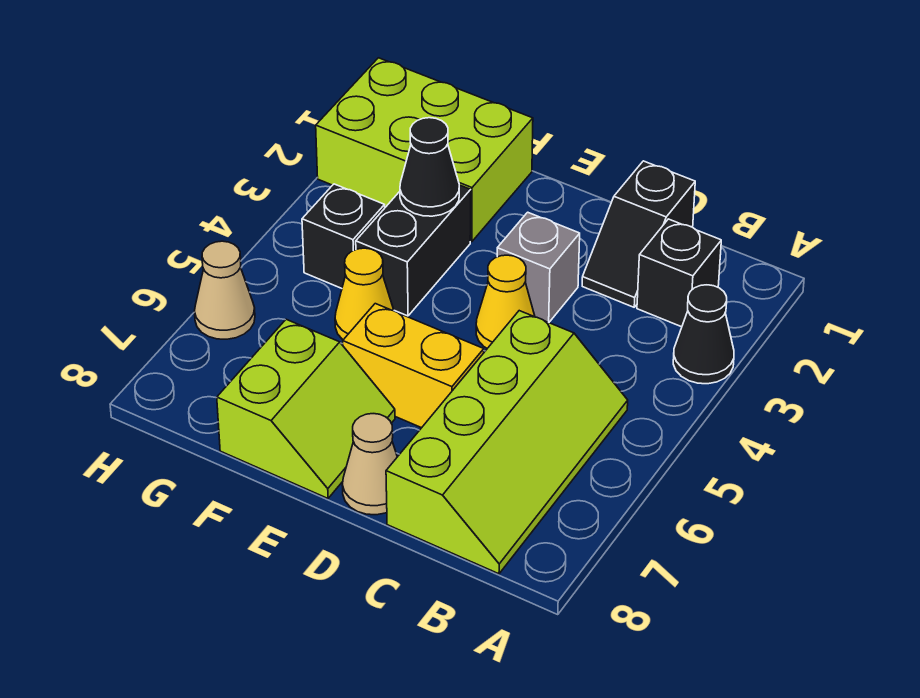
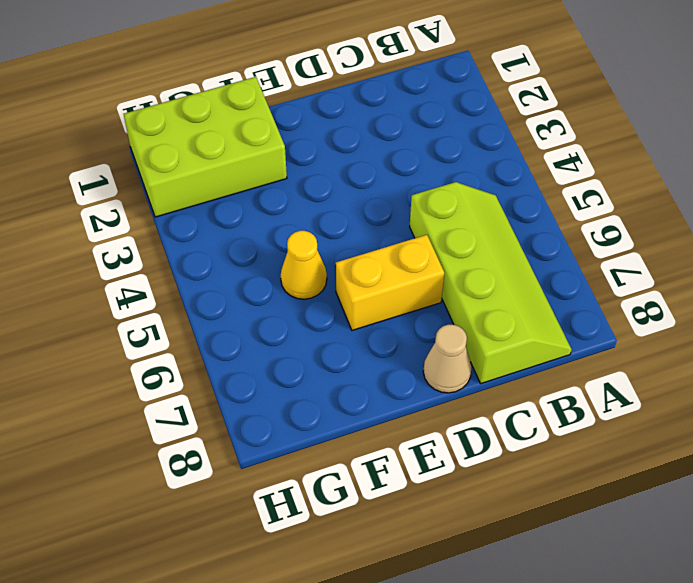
none -> black 1x1 cone [673,285,734,384]
none -> black 1x1 brick [637,219,721,327]
none -> black 1x2 slope [582,161,695,307]

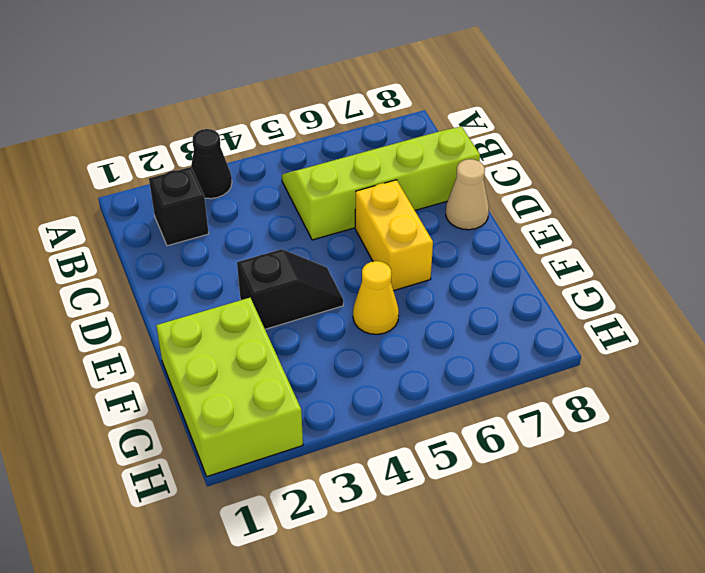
black 1x2 slope [237,249,343,329] -> black 1x2 slope moved to [582,161,695,307]
none -> grey 1x1 brick [497,212,580,322]
none -> yellow 1x1 cone [476,255,535,348]
none -> lime 2x2 slope [217,319,395,498]

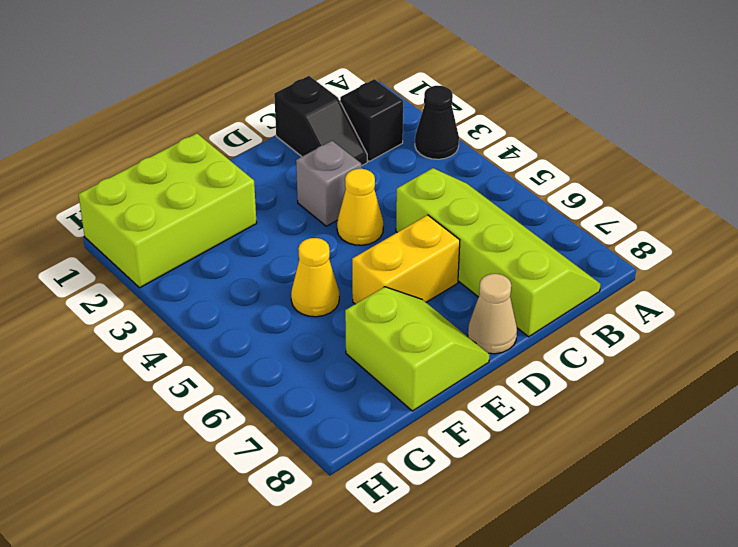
none -> black 1x2 brick [356,185,471,316]
none -> black 1x1 brick [302,184,385,288]
none -> tan 1x1 cone [194,241,255,339]

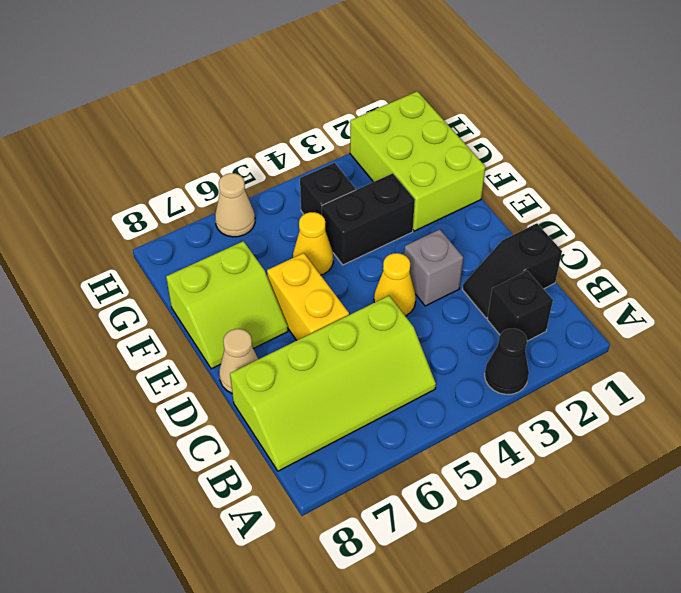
none -> black 1x1 cone [400,118,459,216]

